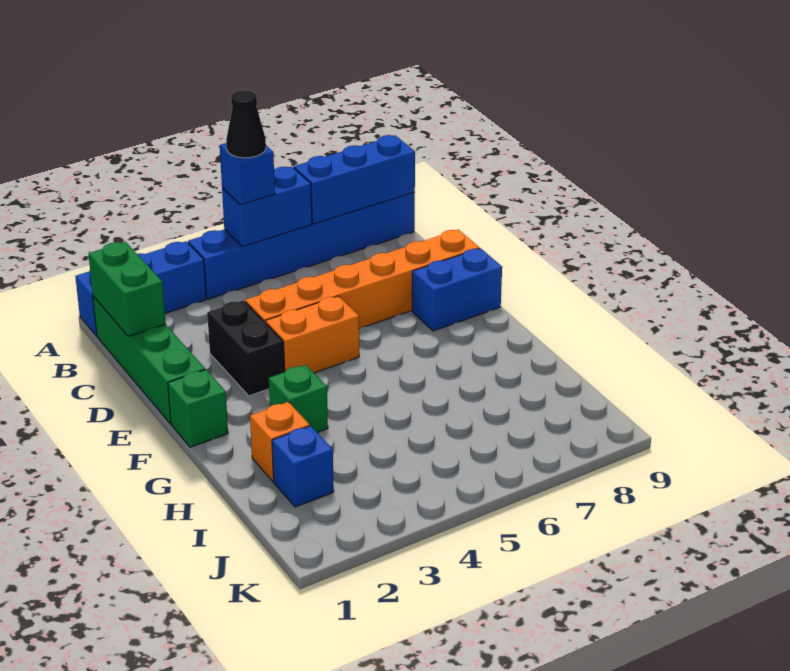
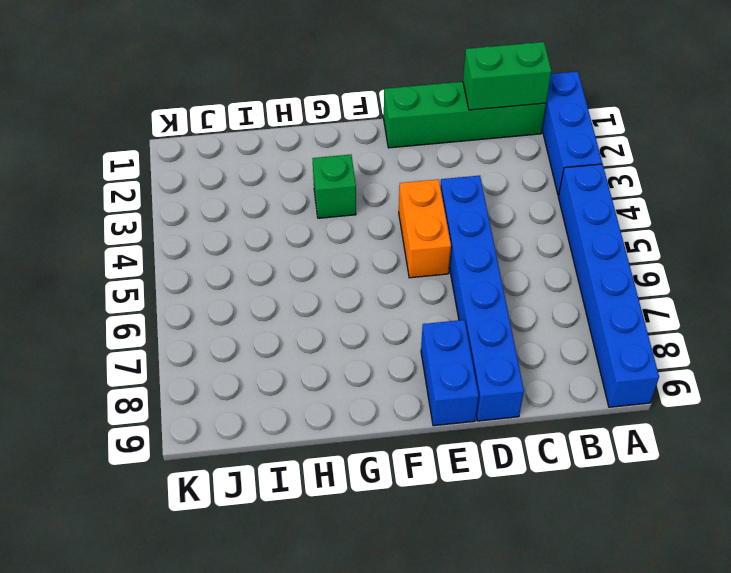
blue 1x6 brick [440,176,524,421] -> orange 1x6 brick [245,229,479,329]
none -> black 1x2 brick [207,300,285,396]
none -> green 1x1 brick [168,370,228,447]
none -> orange 1x1 brick [250,402,310,481]

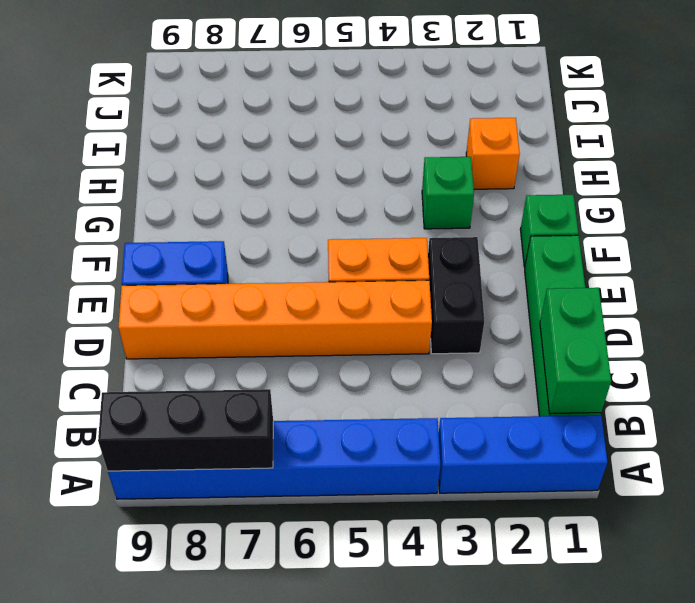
black 1x3 brick [98,389,273,471] -> blue 1x3 brick [294,135,415,224]
none -> blue 1x1 brick [272,426,334,507]
none -> blue 1x2 brick [222,167,312,247]
none -> blue 1x1 brick [220,143,275,205]

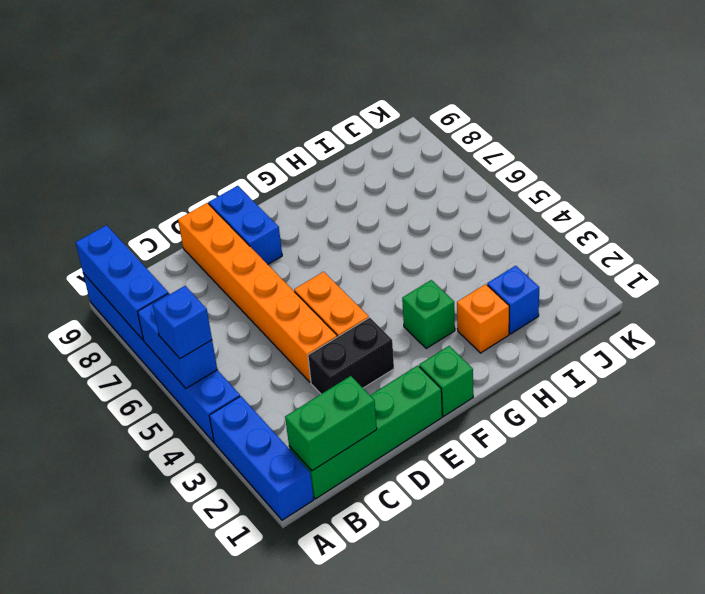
none -> black 1x1 cone [226,90,266,158]

